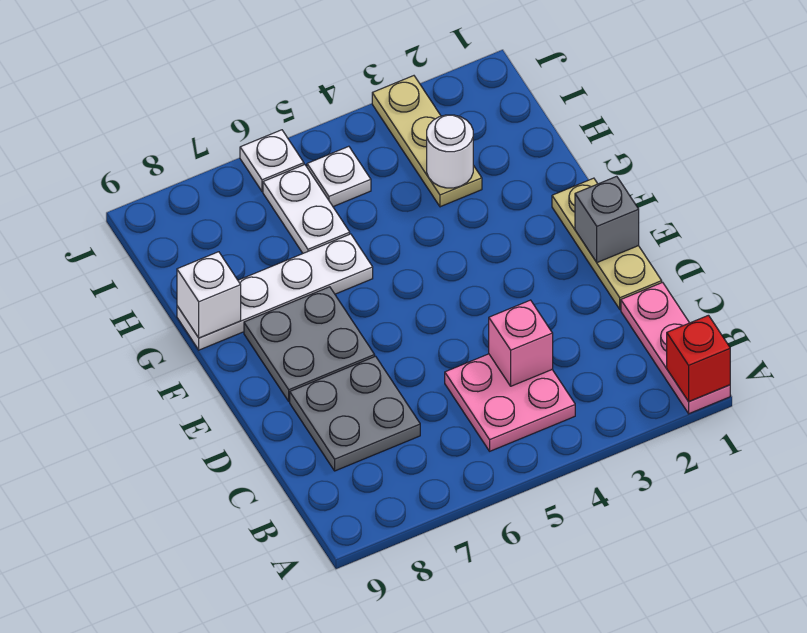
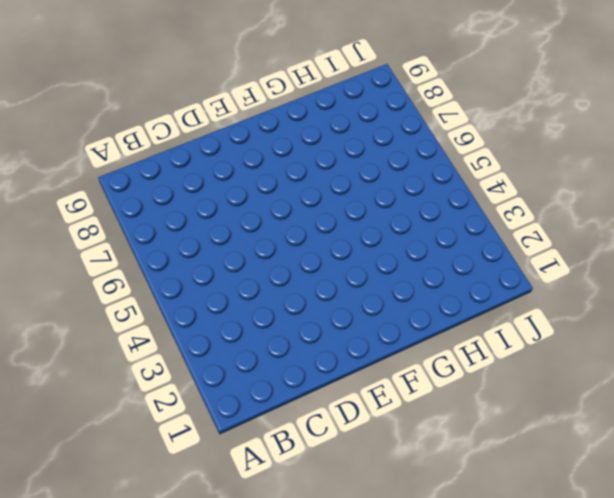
none -> pink 1x3 plate [621,282,730,414]
none -> pink 2x2 plate [445,354,575,451]
none -> grey 2x2 plate [290,356,420,471]

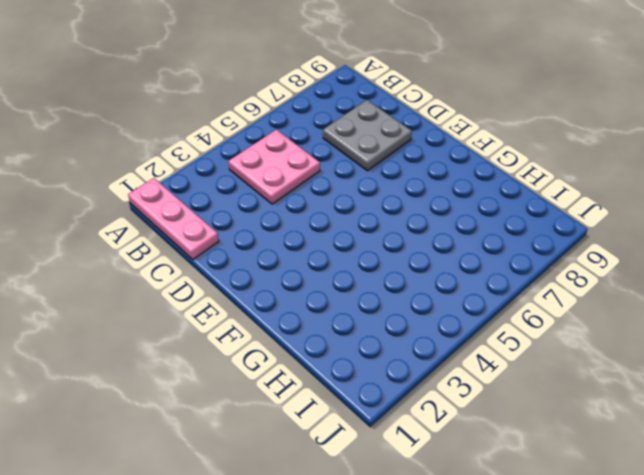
none -> tan 1x3 plate [552,178,662,309]
none -> grey 2x2 plate [244,287,375,401]
none -> white 1x4 plate [177,234,373,350]

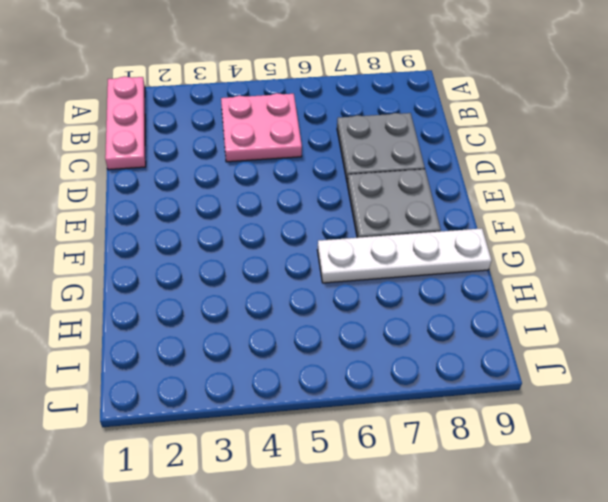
none -> tan 1x3 plate [552,178,662,309]
none -> tan 1x3 plate [372,76,482,207]
none -> white 1x2 plate [263,165,350,253]

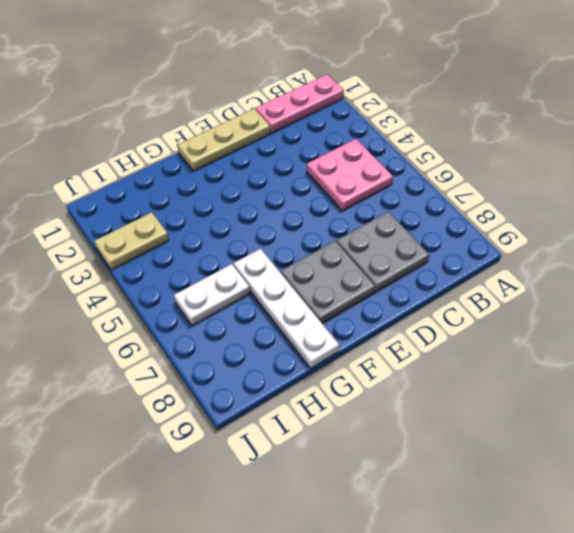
tan 1x2 plate [94,212,169,270] -> tan 1x3 plate [372,76,482,207]
none -> white 1x1 plate [307,146,371,207]
none -> white 1x1 plate [240,130,304,192]
none -> red 1x1 brick [667,315,730,401]

